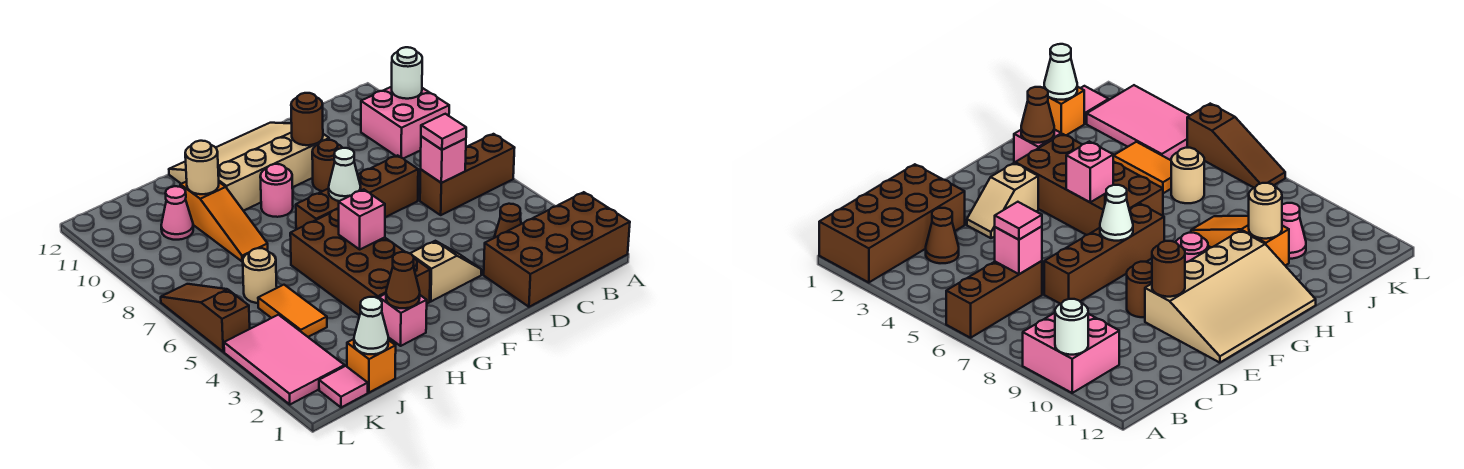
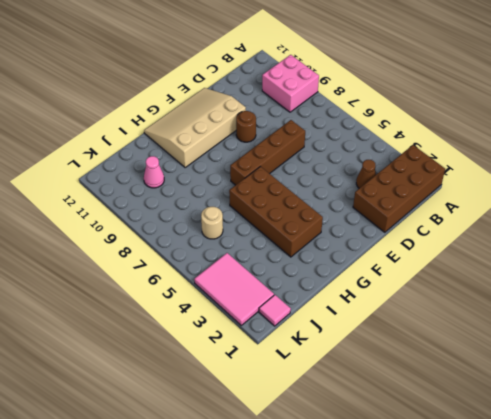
none -> brown 1x3 brick [420,134,515,215]
none -> tan 1x2 slope [410,241,482,301]
none -> pink 1x1 round brick [260,164,293,217]

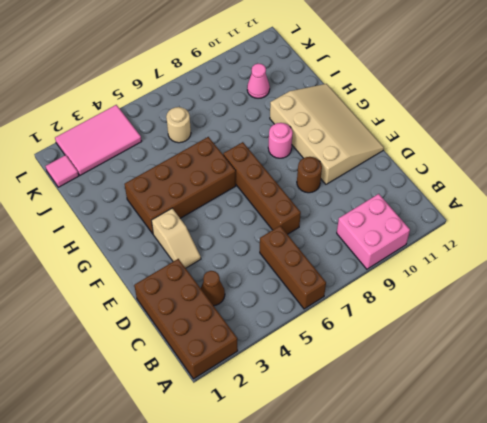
none -> pink 1x1 brick [379,294,427,346]
none -> orange 1x3 slope [181,181,268,262]
none -> orange 1x1 brick [347,339,396,393]

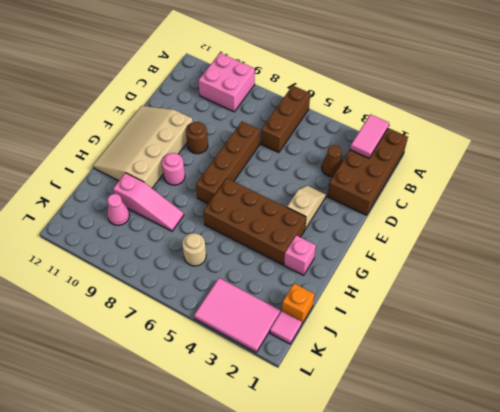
pink 1x2 tile [350,114,389,158] -> none
pink 1x3 slope [113,173,184,231] -> orange 1x3 slope [181,181,268,262]
none -> orange 1x2 tile [258,285,327,337]
none -> brown 1x3 slope [161,284,250,352]
none -> white 1x1 round brick [392,47,422,99]

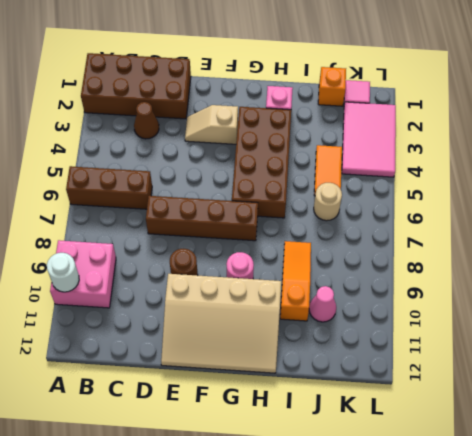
none -> brown 1x3 slope [161,284,250,352]
none -> pink 1x1 brick [421,136,466,183]
none -> brown 1x1 round brick [291,93,323,145]

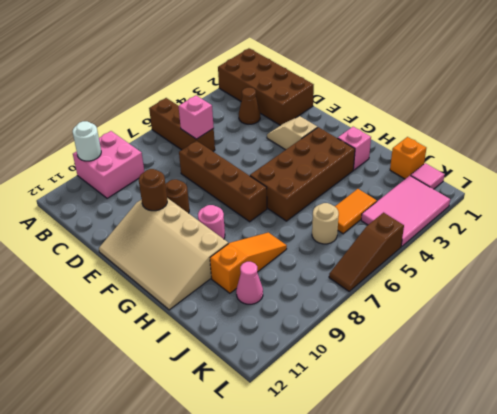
none -> white 1x1 cone [329,148,361,201]
none -> pink 1x1 brick [339,189,385,249]
none -> brown 1x1 cone [386,252,420,308]

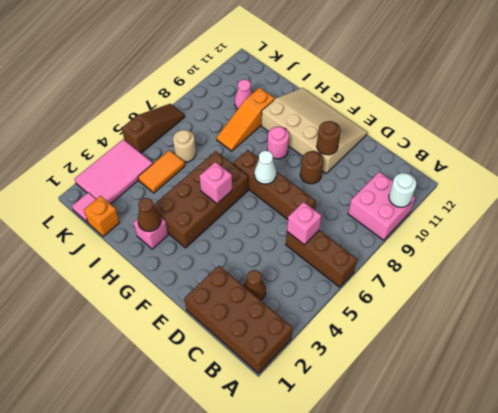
none -> tan 1x2 slope [410,241,482,301]
none -> tan 1x1 round brick [185,141,219,194]
none -> white 1x1 cone [354,297,388,354]

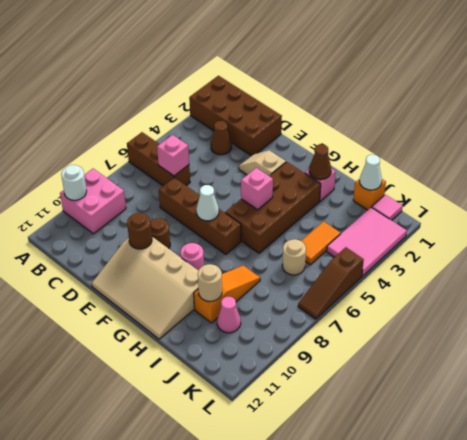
none -> pink 1x1 tile [421,114,466,150]

